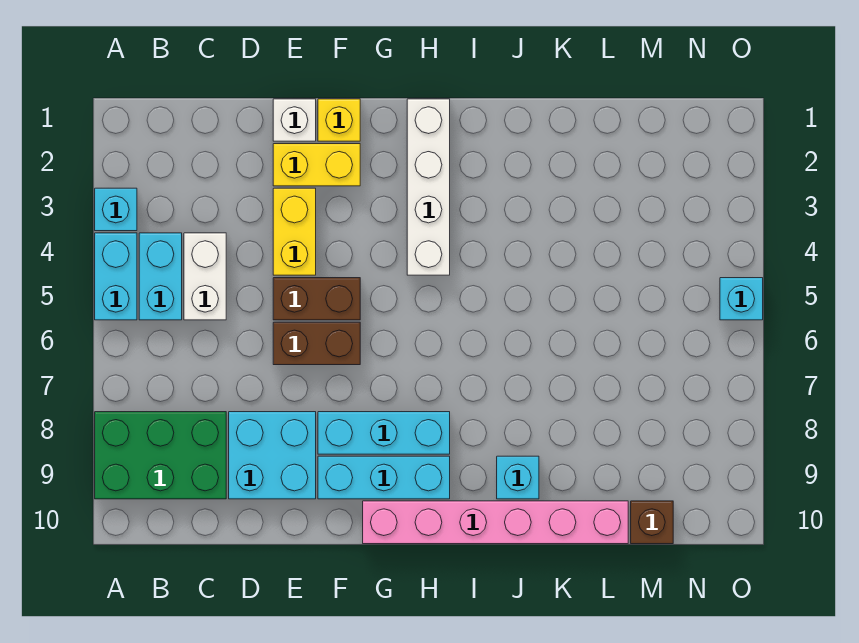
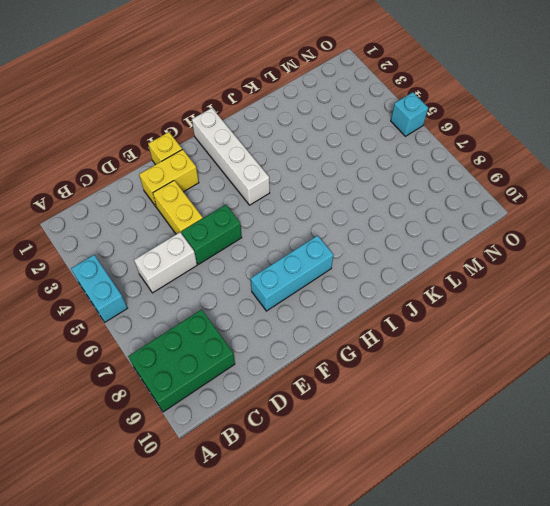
white 1x2 brick [134,232,197,293] -> white 1x2 brick turned to [184,233,226,320]
green 1x2 brick [181,205,242,264] -> brown 1x2 brick [273,278,360,320]
none -> cyan 1x1 brick [95,188,137,231]
none -> cyan 1x2 brick [139,233,182,320]
none -> cyan 2x2 brick [229,412,316,499]

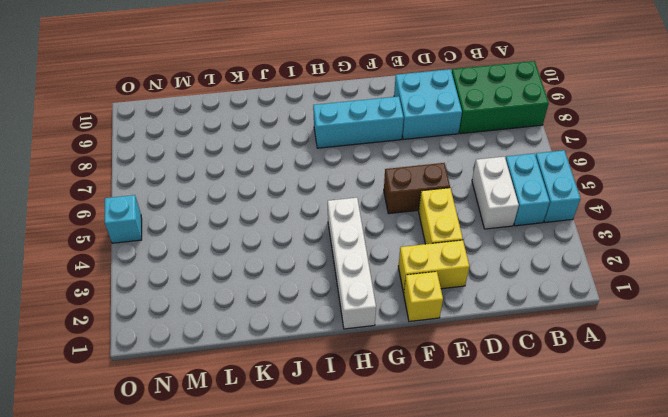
none -> cyan 1x1 brick [95,188,137,231]
none -> white 1x1 brick [273,99,316,141]
none -> brown 1x2 brick [273,322,360,365]

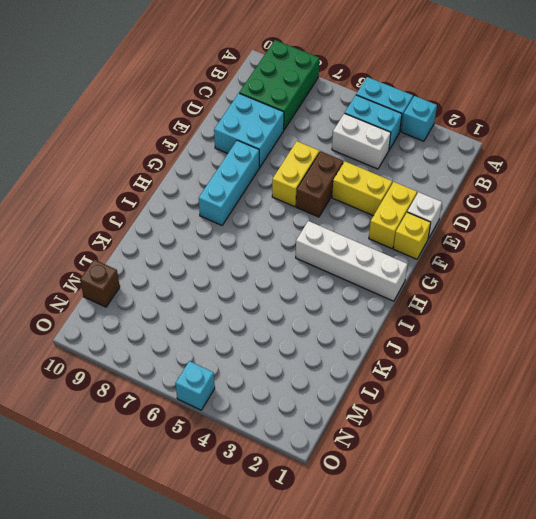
yellow 1x2 brick [272,141,319,207] -> brown 1x2 brick [273,322,360,365]
none -> cyan 1x3 brick [318,456,450,499]
none -> pink 1x6 brick [363,501,628,544]
none -> cyan 1x1 brick [497,456,539,499]

